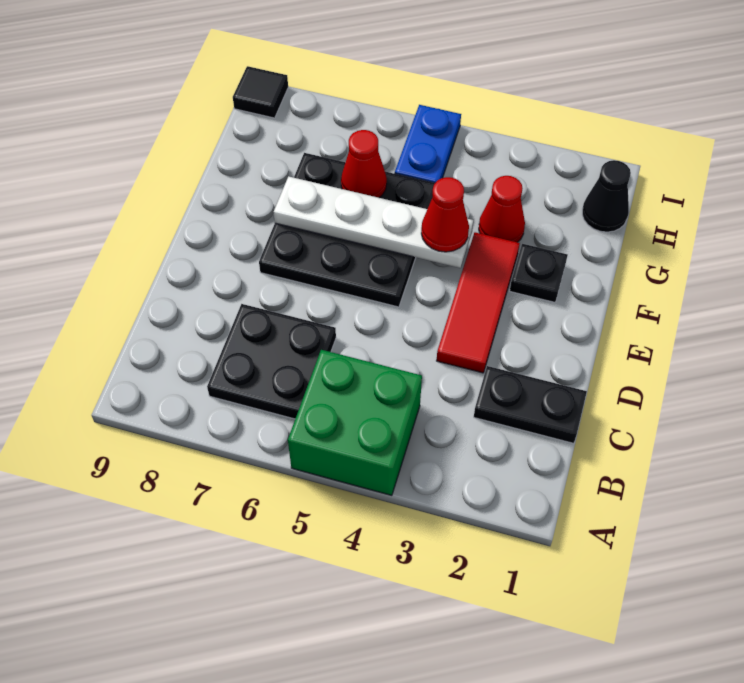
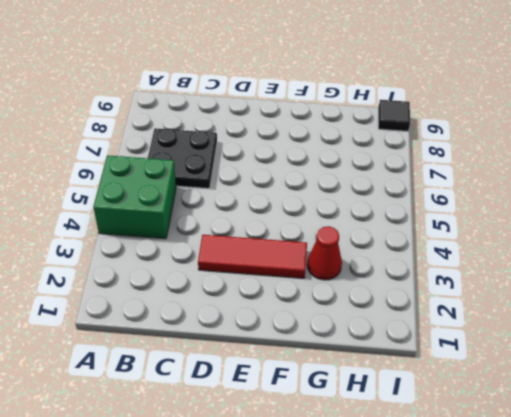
none -> black 1x2 plate [474,366,587,443]
none -> black 3x3 plate [259,153,435,307]
none -> black 1x1 plate [510,244,568,302]

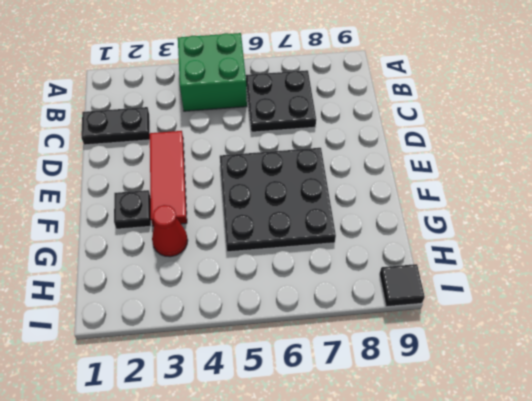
none -> black 1x1 cone [582,160,631,232]
none -> blue 1x2 plate [395,105,461,183]
none -> white 1x4 plate [274,176,473,268]

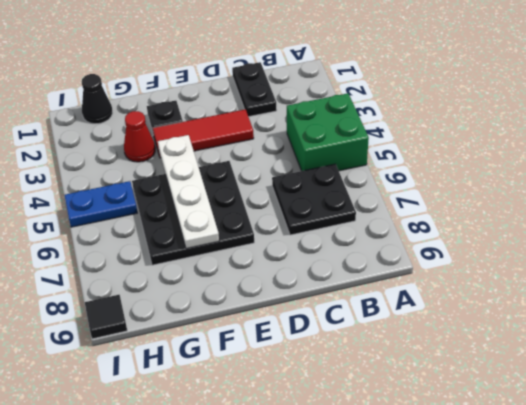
none -> red 1x1 cone [341,130,387,198]
none -> red 1x1 cone [421,177,469,252]

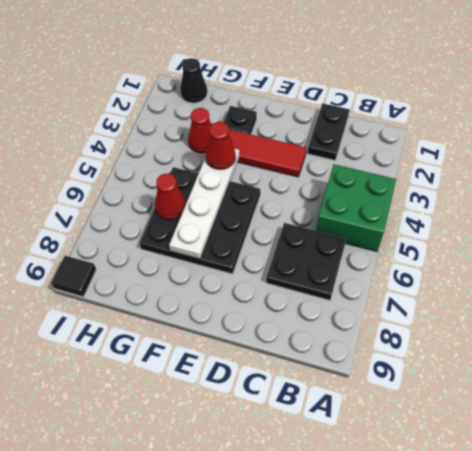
none -> blue 1x2 plate [395,105,461,183]

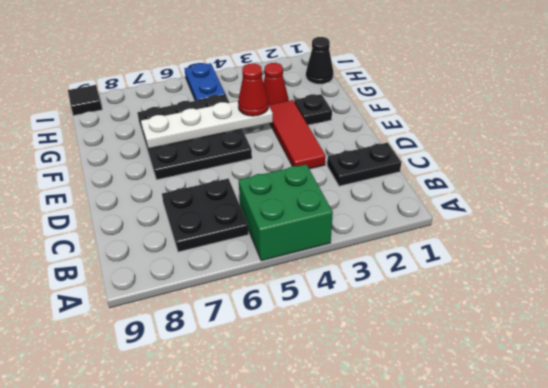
none -> red 1x1 cone [341,130,387,198]

